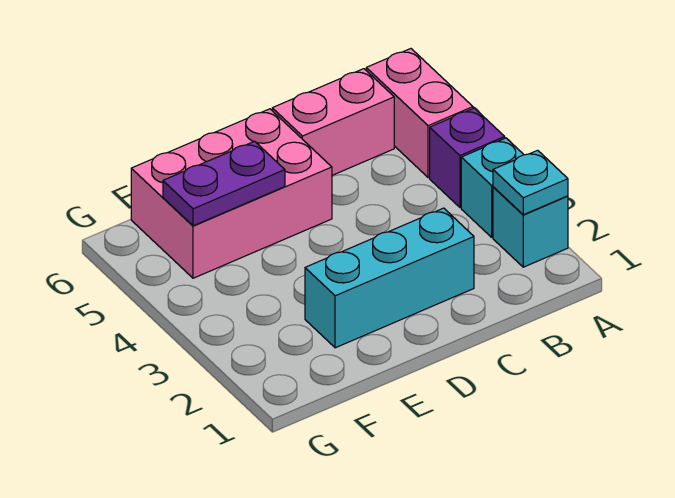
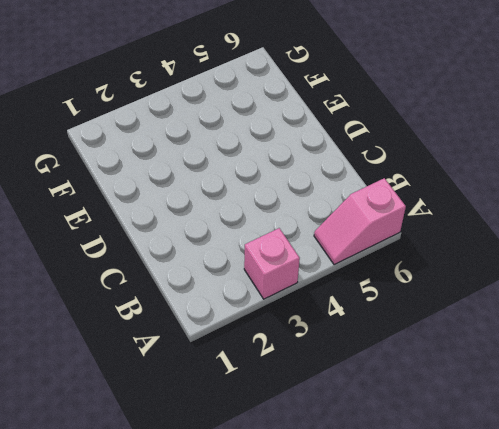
pink 1x1 brick [244,228,300,299] -> cyan 1x1 brick [461,138,524,237]
pink 1x2 slope [314,178,406,265] -> pink 1x2 brick [366,49,473,178]
none -> cyan 1x1 brick [493,187,568,267]
none -> purple 1x1 brick [430,108,505,207]

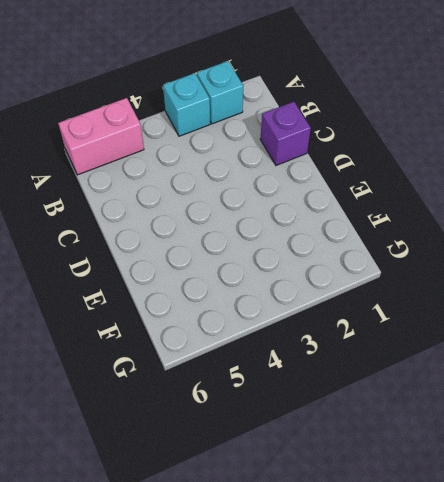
purple 1x1 brick [260,102,311,165] -> purple 1x1 brick moved to [430,108,505,207]
none -> pink 1x2 brick [272,69,394,175]
none -> cyan 1x3 brick [305,208,474,348]

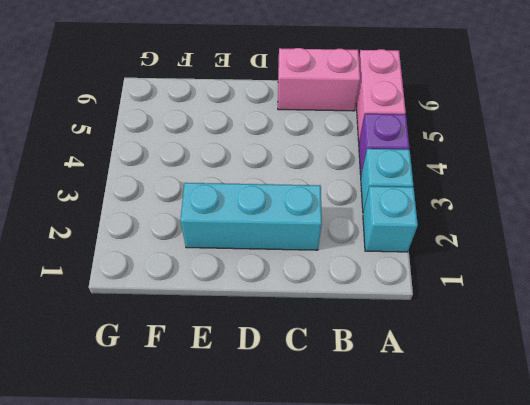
none -> pink 2x3 brick [131,109,332,278]
none -> cyan 1x1 plate [493,150,568,215]

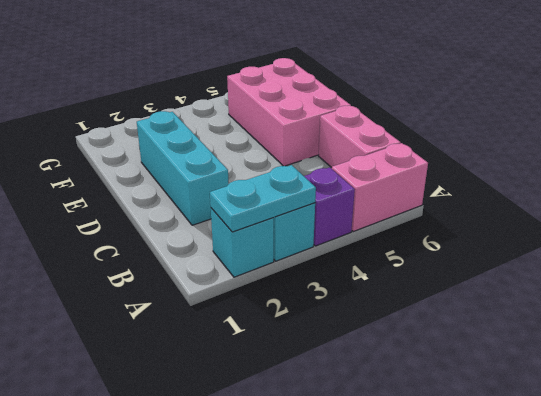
cyan 1x2 plate [210,165,316,232] -> cyan 1x1 plate [493,150,568,215]
none -> purple 1x2 plate [163,141,285,226]

